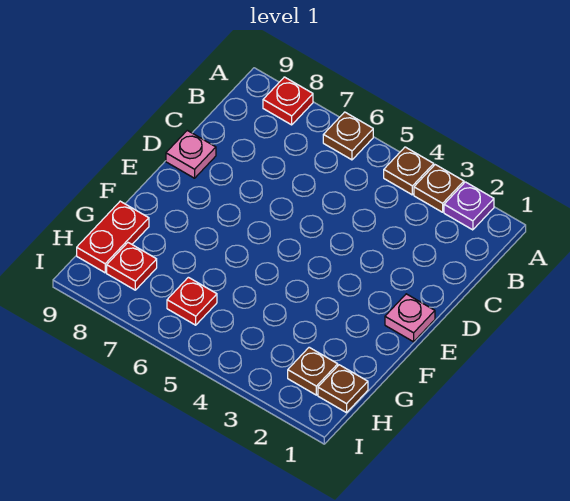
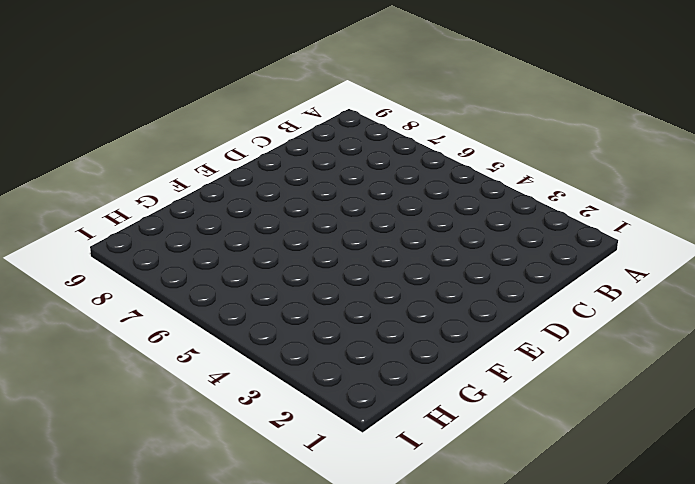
none -> purple 1x1 plate [444,182,494,230]
none -> brown 1x1 plate [414,165,464,212]
none -> brown 1x1 plate [384,147,434,195]

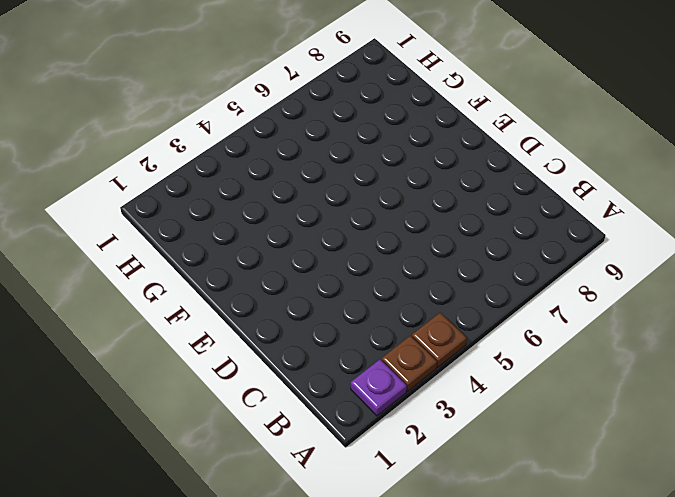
none -> brown 1x1 plate [323,112,373,160]
none -> red 1x1 plate [263,77,313,125]
none -> pink 1x1 plate [166,130,216,178]

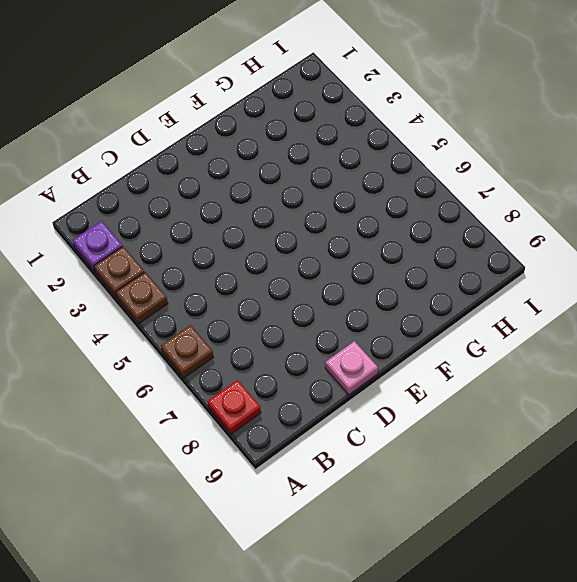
none -> pink 1x1 plate [385,294,435,342]
none -> red 1x2 plate [77,201,149,273]
none -> brown 1x1 plate [318,365,368,413]

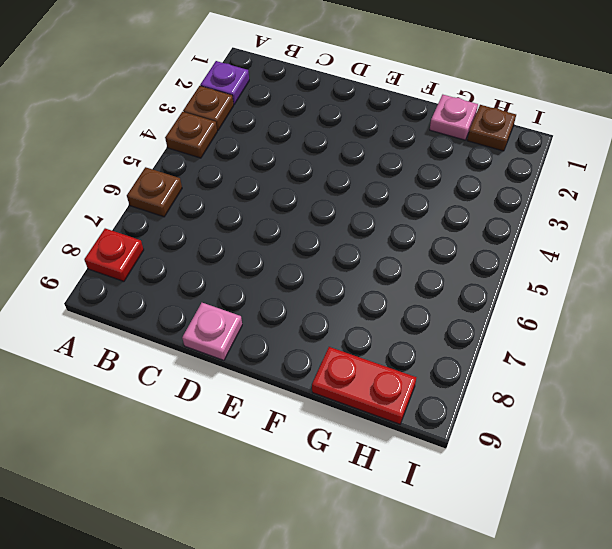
pink 1x1 plate [430,95,478,140] -> pink 1x1 plate moved to [385,294,435,342]
none -> brown 1x1 plate [288,347,338,395]
none -> red 1x1 plate [167,277,217,325]
none -> red 1x1 plate [107,243,157,290]

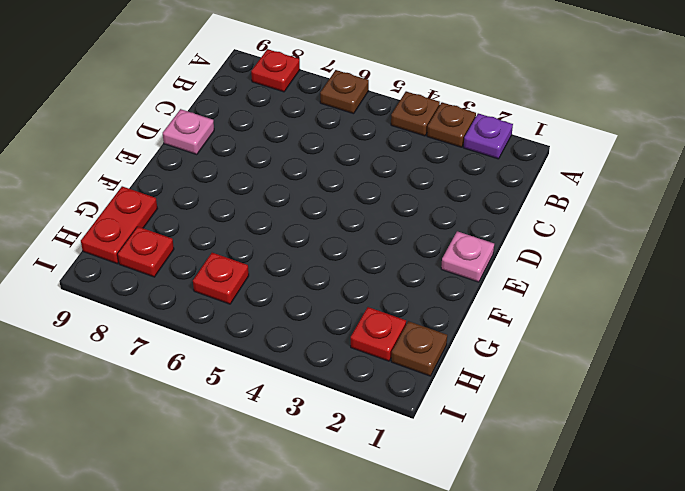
red 1x1 plate [351,307,406,361] -> brown 1x1 plate [288,347,338,395]

